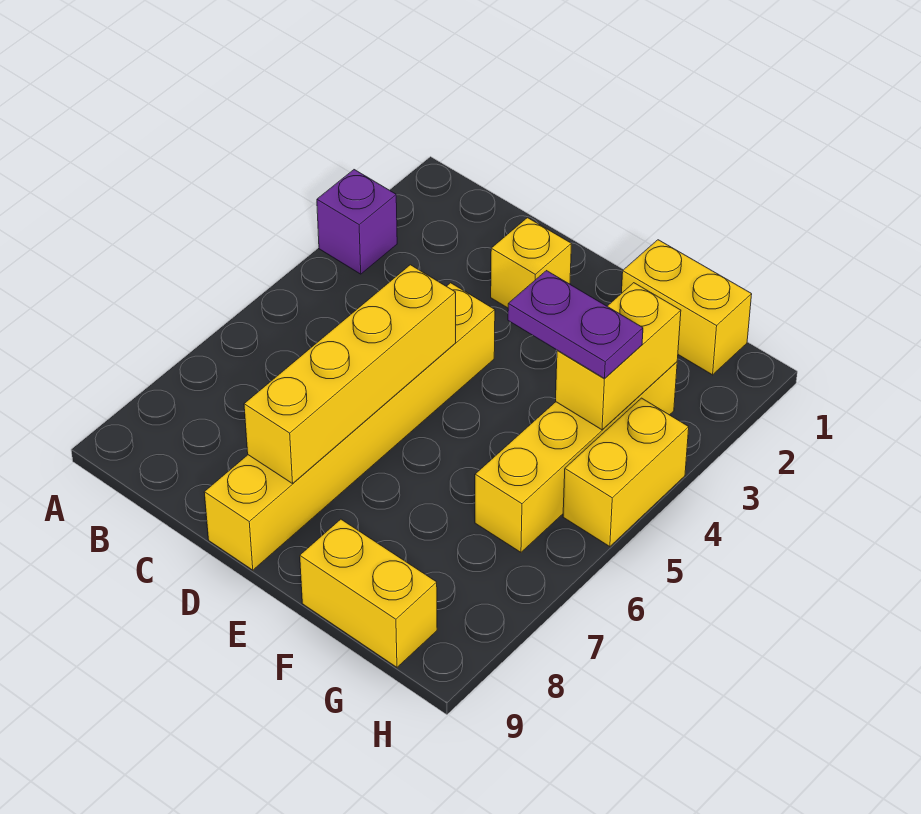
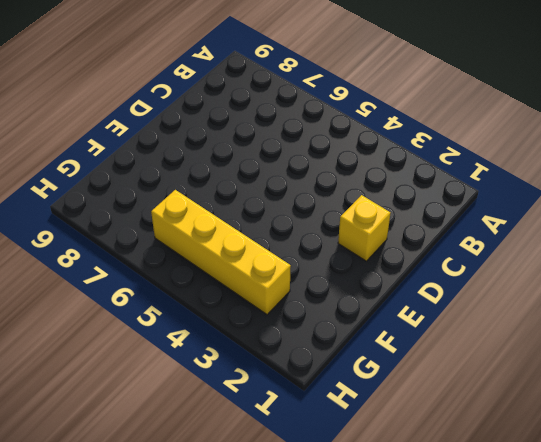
none -> purple 1x1 brick [317,170,397,274]
none -> yellow 1x6 brick [204,283,495,570]

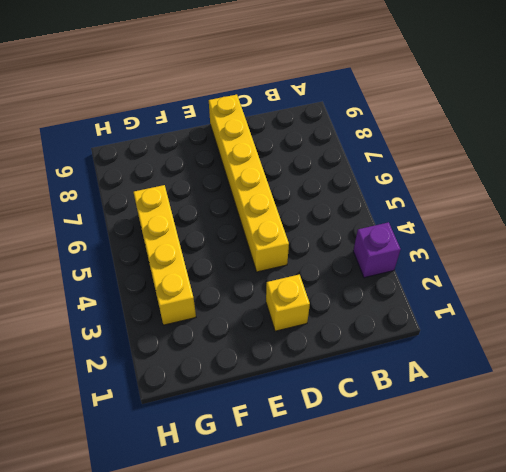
none -> yellow 1x2 brick [622,240,752,375]
none -> yellow 1x2 brick [300,519,437,667]

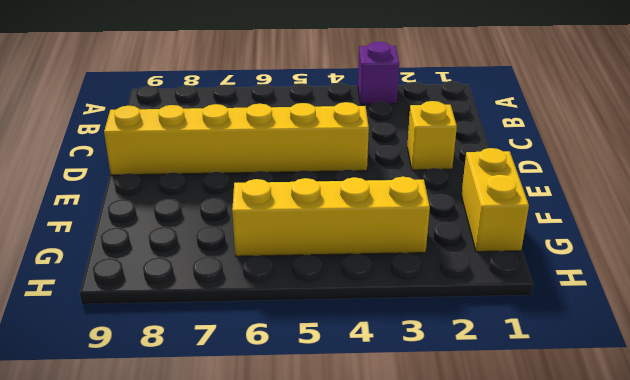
none -> yellow 1x2 brick [300,519,437,667]
none -> yellow 1x2 brick [563,398,689,547]

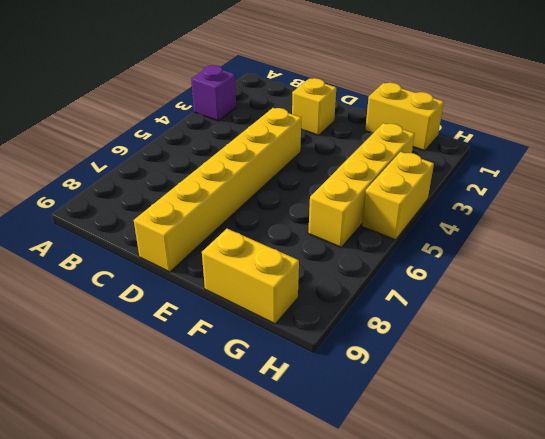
none -> yellow 1x4 brick [244,265,456,484]
none -> yellow 1x2 brick [556,283,681,430]

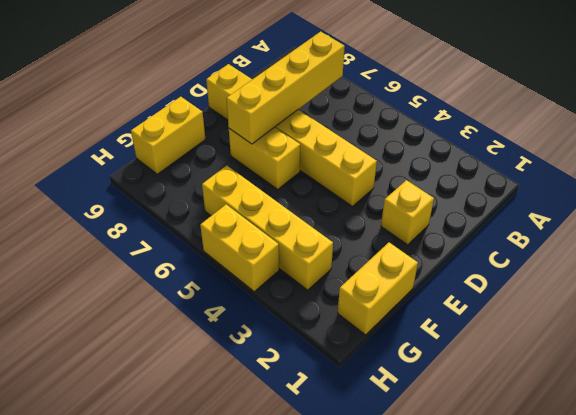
yellow 1x4 brick [226,32,345,144] -> yellow 1x4 brick turned to [244,265,456,484]
yellow 1x2 brick [229,127,300,189] -> yellow 1x2 brick moved to [556,283,681,430]
none -> purple 1x1 brick [317,170,397,274]
none -> purple 1x2 plate [508,271,643,379]

